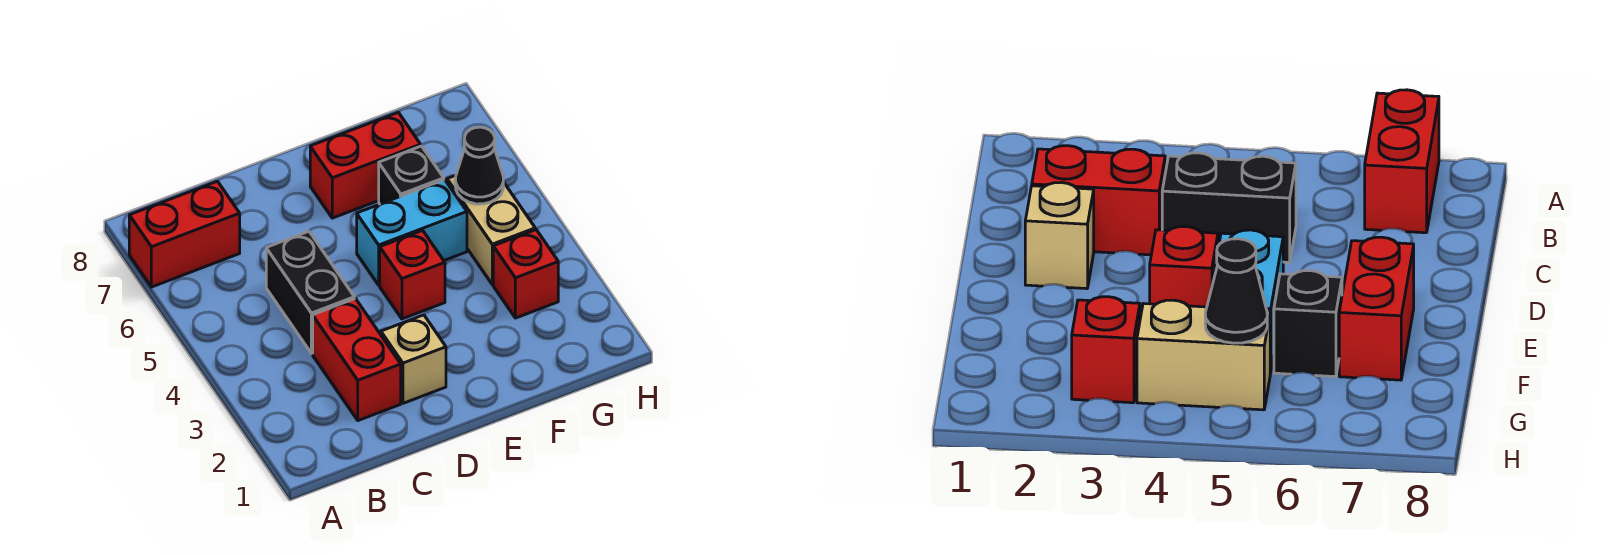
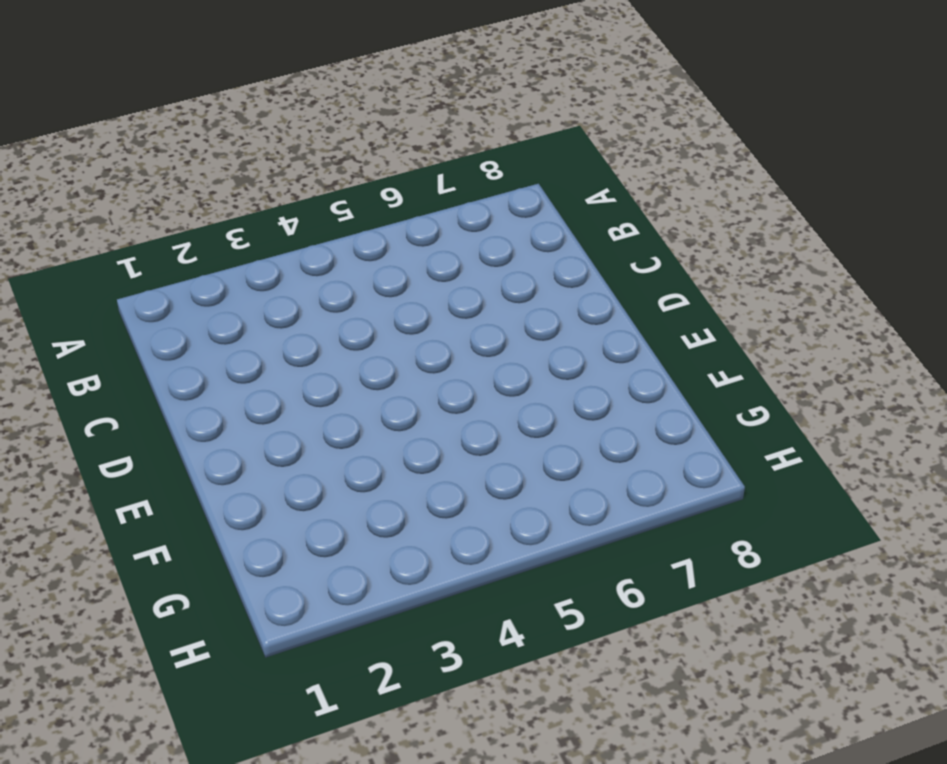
none -> red 1x2 brick [129,181,240,287]
none -> red 1x2 brick [313,298,401,421]

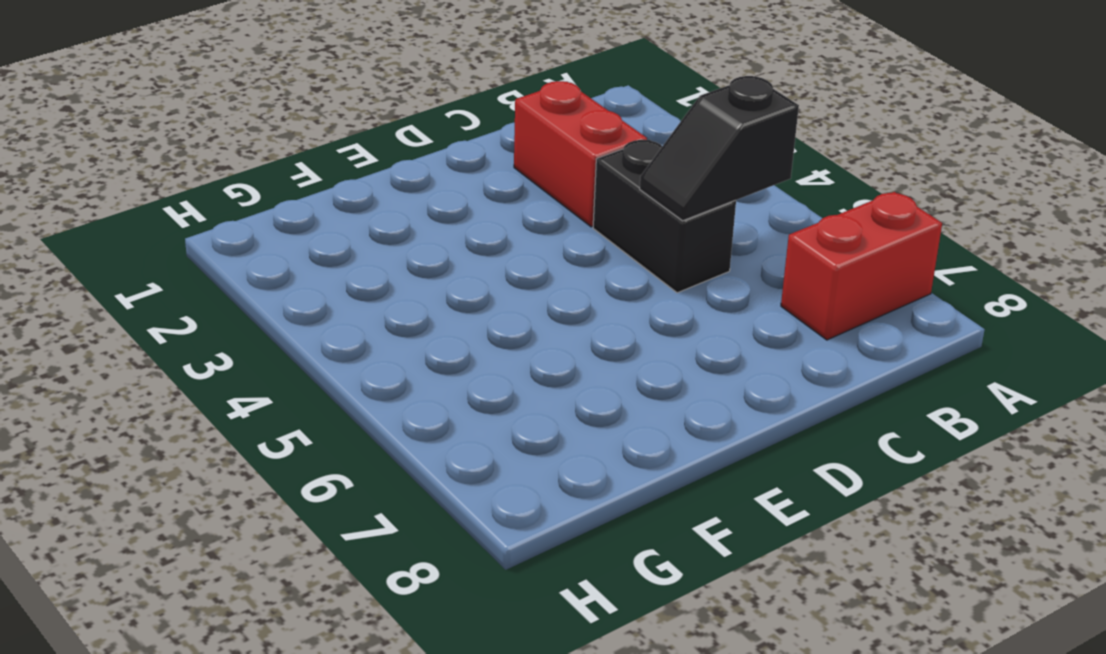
black 1x2 slope [640,76,799,221] -> none
none -> tan 1x1 brick [381,315,446,403]
none -> red 1x1 brick [380,230,445,319]

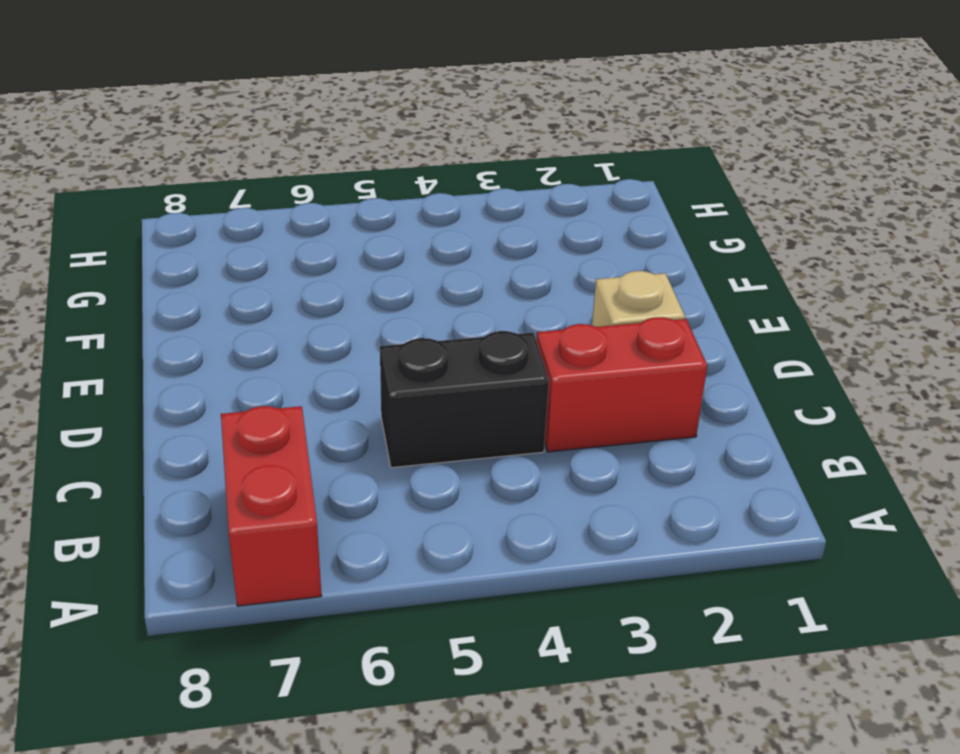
none -> red 1x1 brick [380,230,445,319]
none -> cyan 1x2 brick [357,180,467,285]

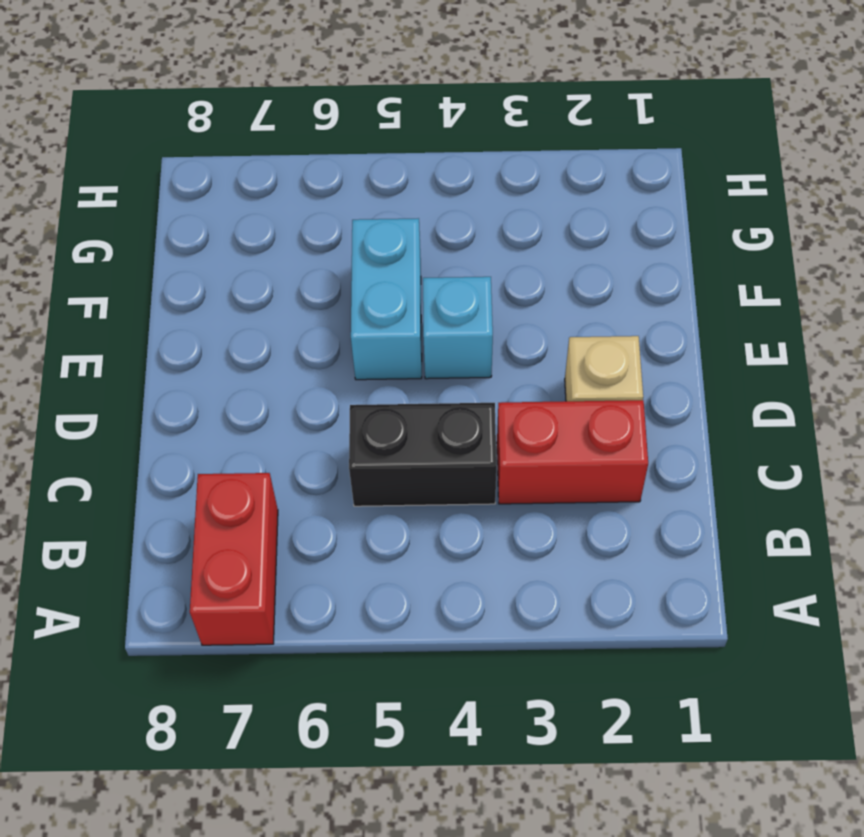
cyan 1x1 brick [423,277,493,379] -> red 1x1 brick [380,230,445,319]
none -> red 1x2 brick [310,112,421,218]
none -> black 1x1 brick [379,146,444,204]

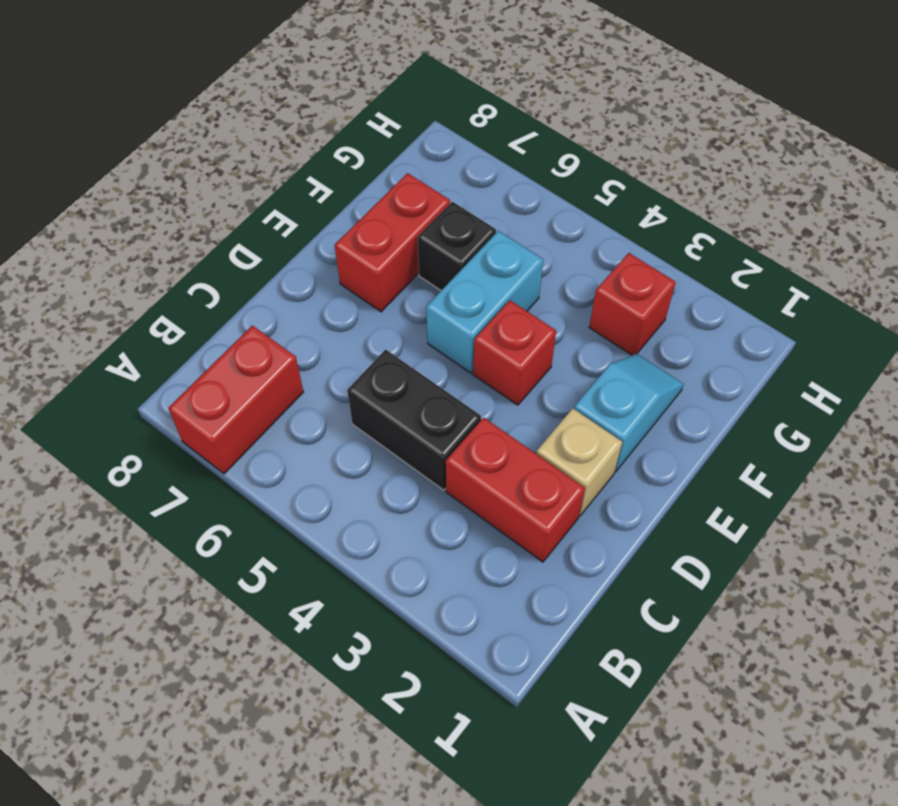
cyan 1x2 slope [574,354,684,472] -> none
none -> tan 1x2 brick [447,175,535,284]
none -> black 1x1 cone [456,127,503,204]

